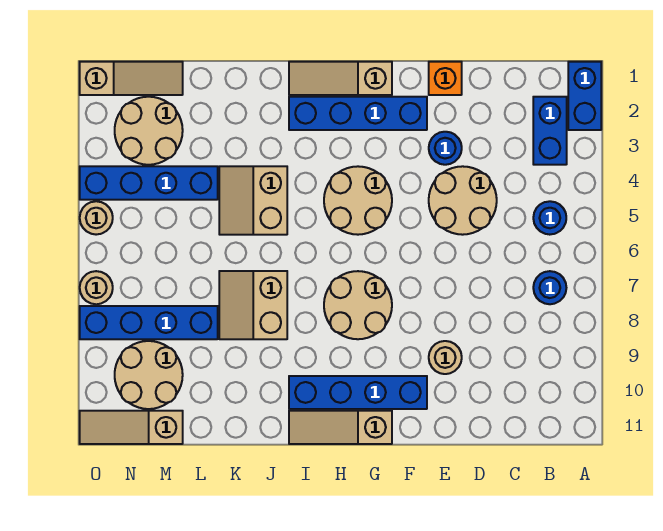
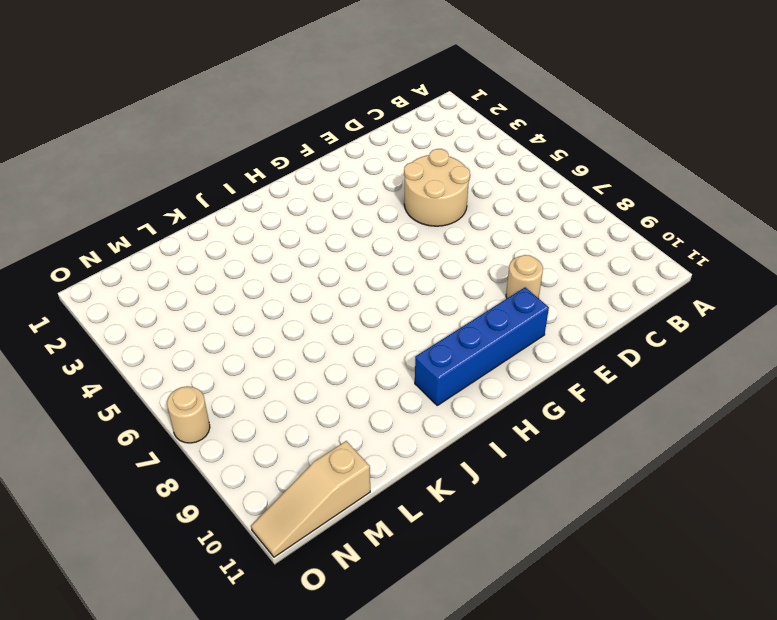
none -> blue 1x2 brick [568,62,601,130]
none -> blue 1x2 brick [533,97,567,165]
none -> blue 1x1 round brick [533,201,566,235]

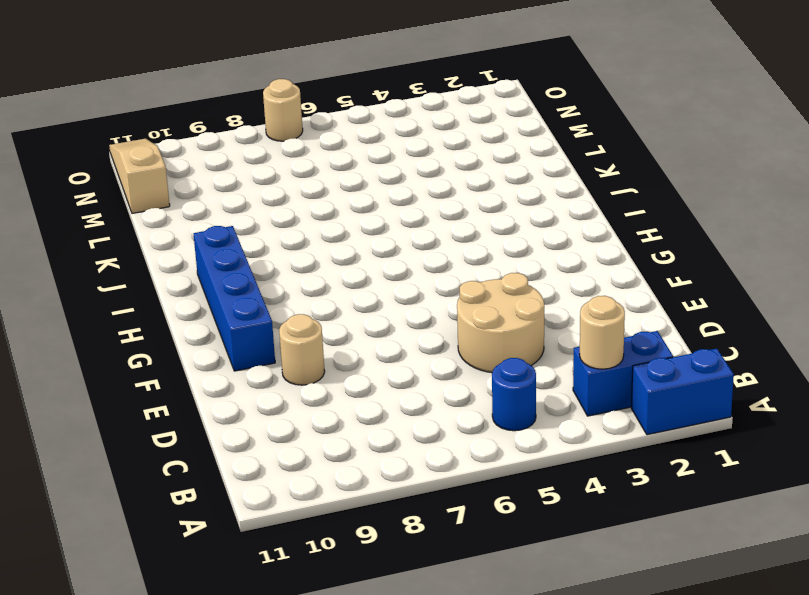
tan 1x1 round brick [580,296,625,369] -> tan 1x1 round brick moved to [80,201,113,235]
none -> blue 1x1 round brick [533,271,566,304]
none -> orange 1x1 brick [429,62,462,95]
none -> blue 1x1 round brick [429,132,462,165]

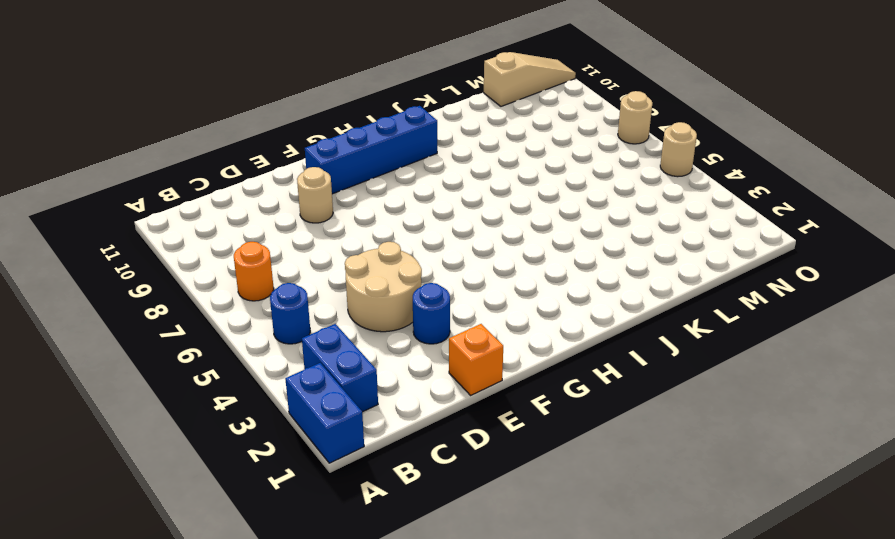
orange 1x1 round brick [234,242,274,301] -> blue 1x1 round brick [533,271,566,304]
none -> blue 1x4 brick [289,97,427,130]
none -> tan 1x3 slope [289,62,392,95]
none -> tan 2x2 round brick [324,166,392,235]

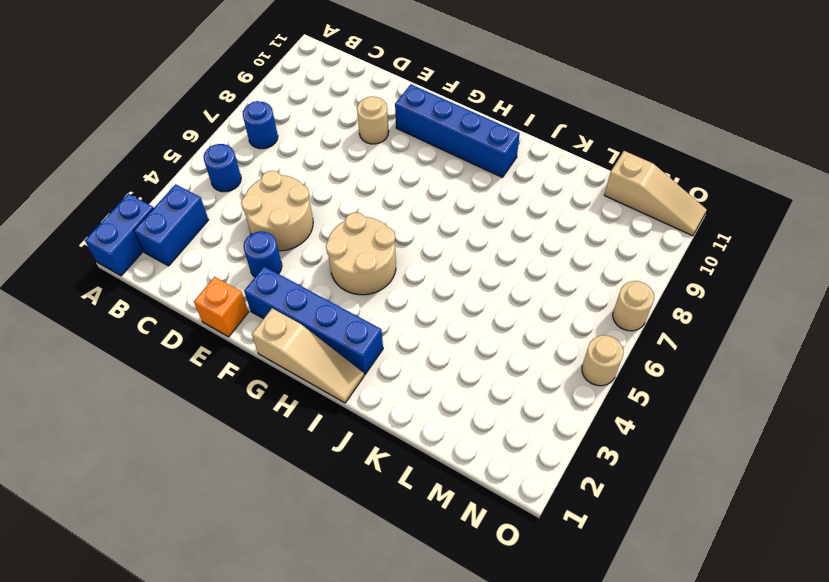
none -> tan 2x2 round brick [324,271,392,339]
none -> tan 1x3 slope [289,411,392,444]
none -> tan 2x2 slope [219,166,287,235]

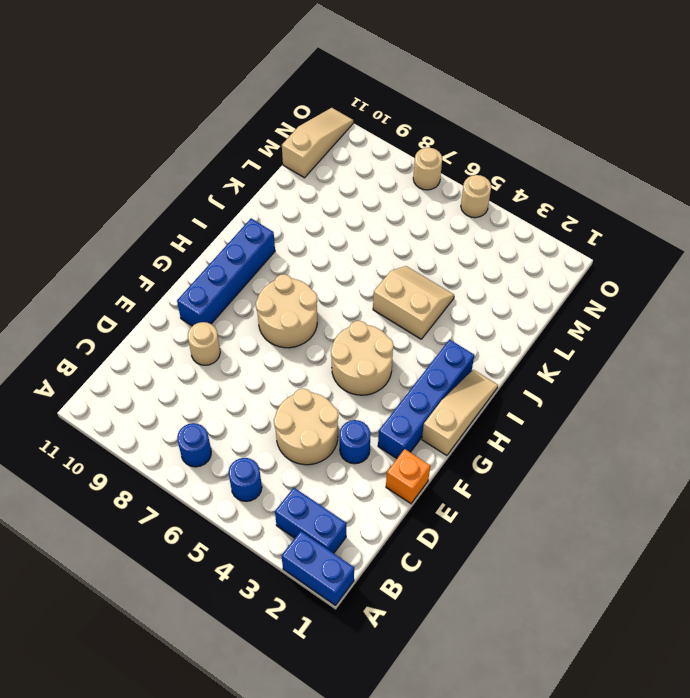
none -> tan 1x3 slope [289,411,392,444]
none -> tan 2x2 slope [219,271,287,339]
none -> blue 1x4 brick [80,166,218,200]

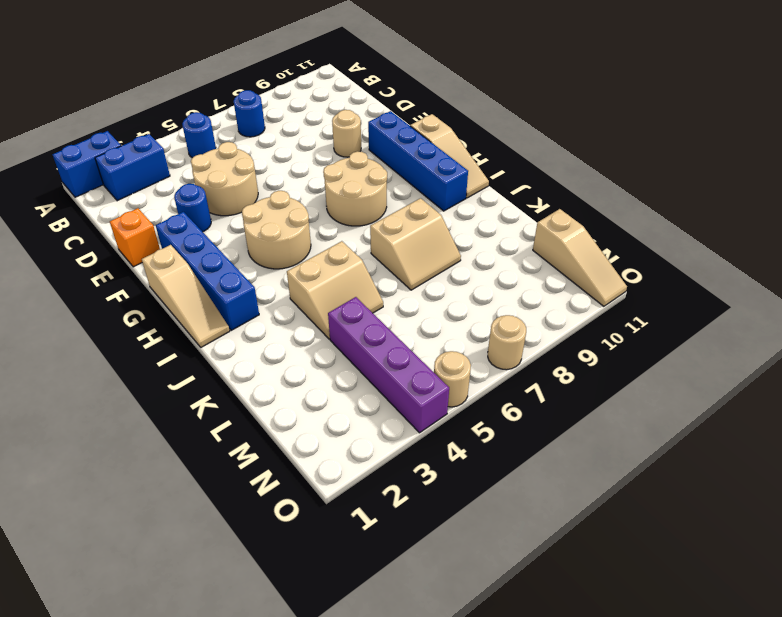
purple 1x4 brick [328,297,449,433] -> blue 1x4 brick [80,166,218,200]
none -> blue 1x4 brick [80,306,218,339]
none -> tan 1x3 slope [80,62,183,95]
none -> tan 2x2 round brick [115,97,183,165]

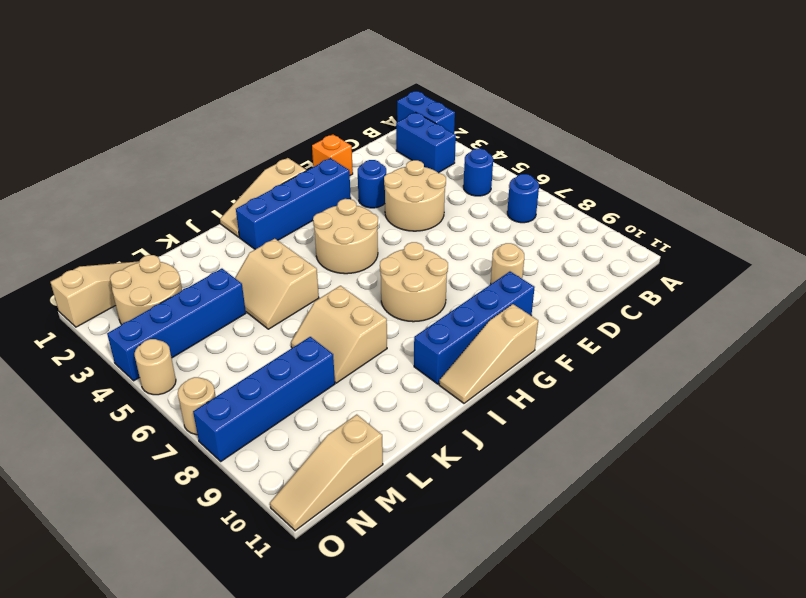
none -> tan 2x2 round brick [115,341,183,409]

